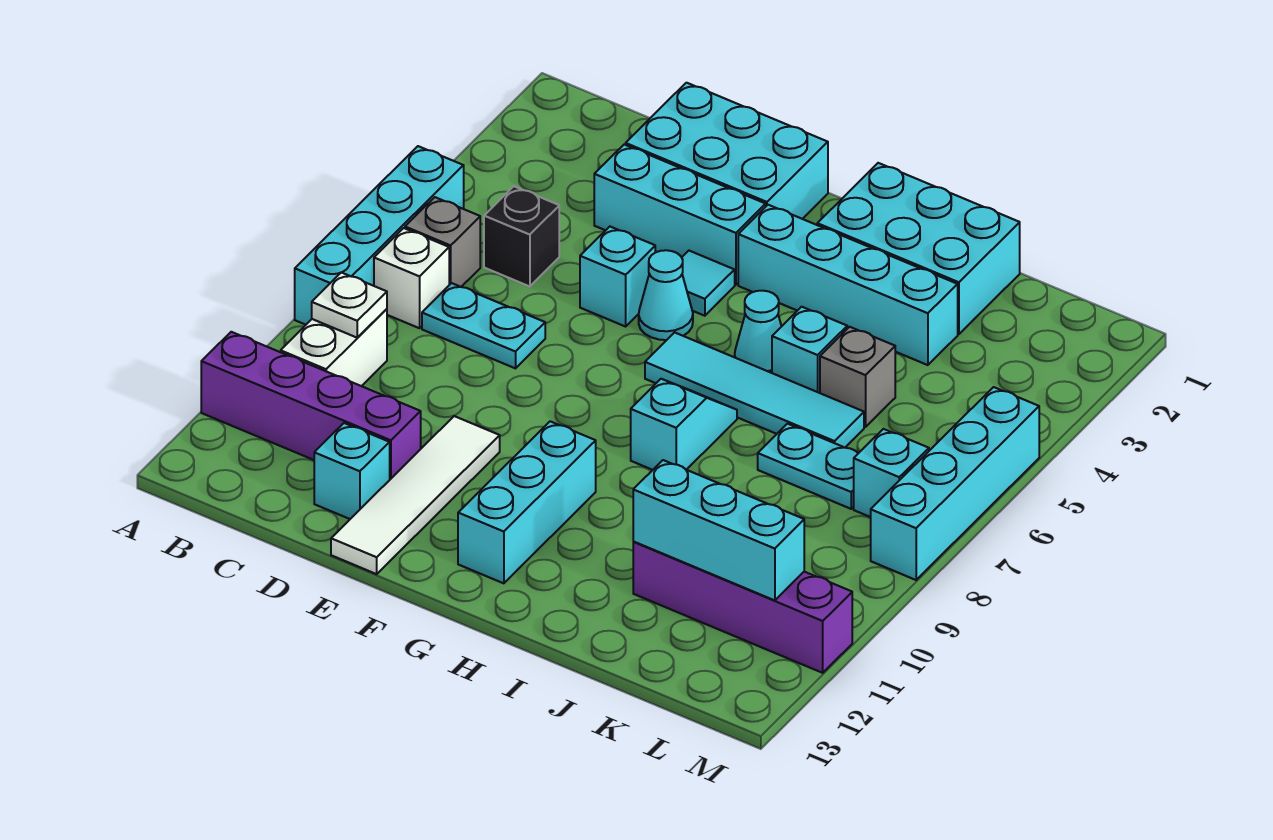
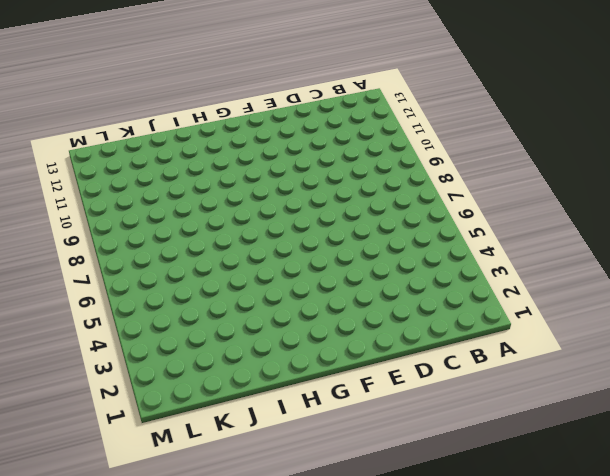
none -> cyan 1x4 brick [295,146,464,325]
none -> purple 1x4 brick [201,332,421,479]
none -> grey 1x1 brick [405,197,480,287]

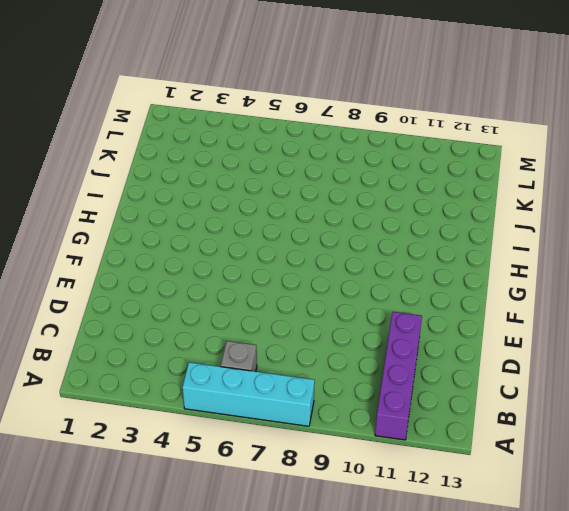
none -> white 1x1 brick [374,228,449,328]
none -> white 1x2 brick [281,309,387,386]
none -> black 1x1 brick [484,186,559,286]

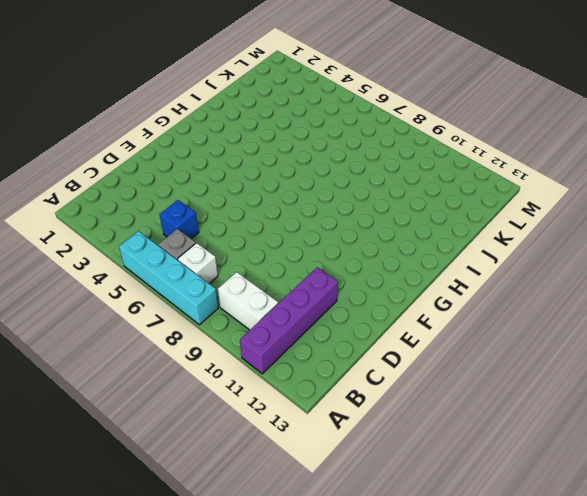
blue 1x1 brick [160,200,199,239] -> black 1x1 brick [484,186,559,286]
none -> cyan 1x2 plate [422,283,545,368]
none -> cyan 2x3 brick [626,83,828,219]
none -> cyan 1x3 brick [594,145,766,285]

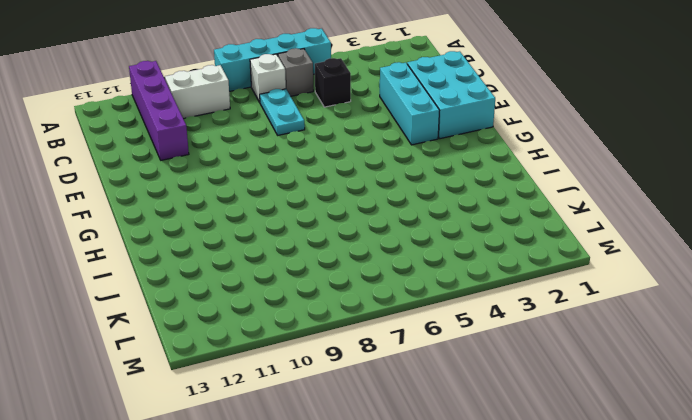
none -> cyan 1x1 brick [314,423,390,519]
none -> cyan 1x1 brick [580,227,655,327]
none -> white 1x4 tile [331,416,500,574]

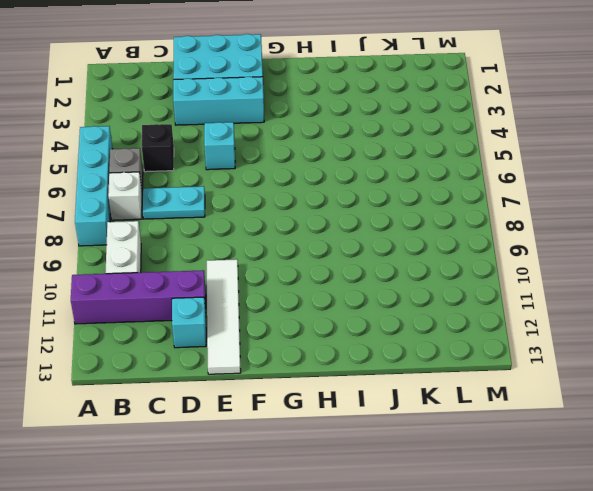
none -> cyan 1x1 tile [682,251,735,316]
none -> cyan 1x1 cone [639,250,693,340]
none -> cyan 1x4 brick [738,205,958,365]

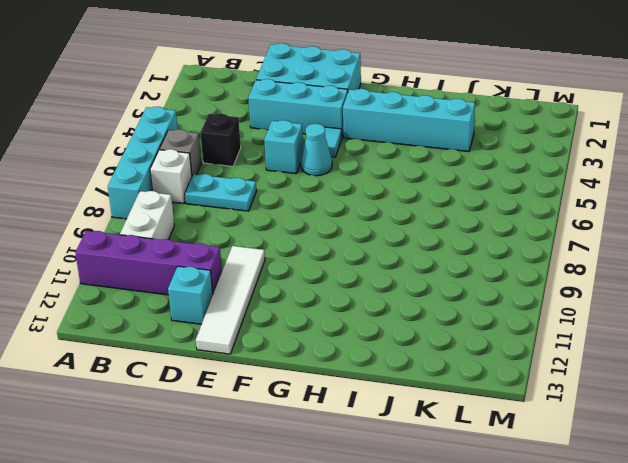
none -> cyan 1x4 tile [645,332,864,448]
none -> cyan 1x3 brick [458,421,596,583]
none -> cyan 2x3 brick [817,163,1020,334]

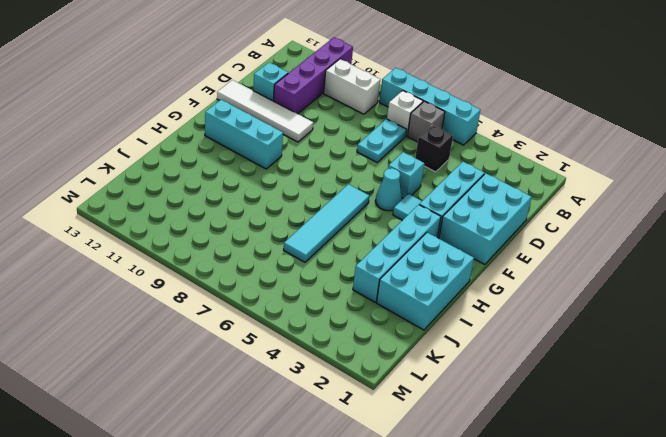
none -> cyan 1x1 cone [735,291,782,373]
none -> cyan 1x2 slope [631,379,737,470]
none -> cyan 1x1 brick [772,307,847,393]

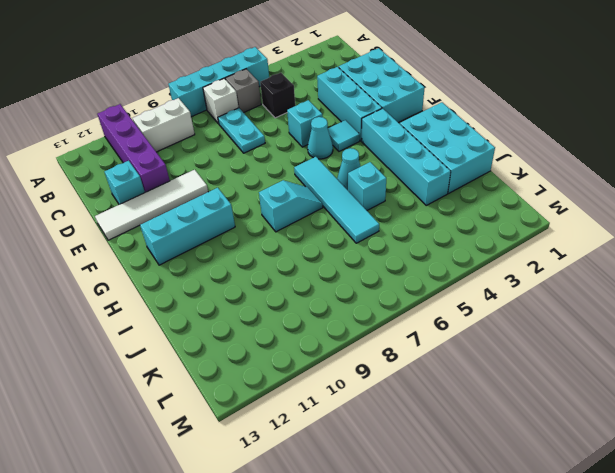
none -> grey 1x1 brick [820,327,895,427]
none -> cyan 1x2 plate [758,424,858,509]
none -> purple 1x4 brick [633,542,852,673]

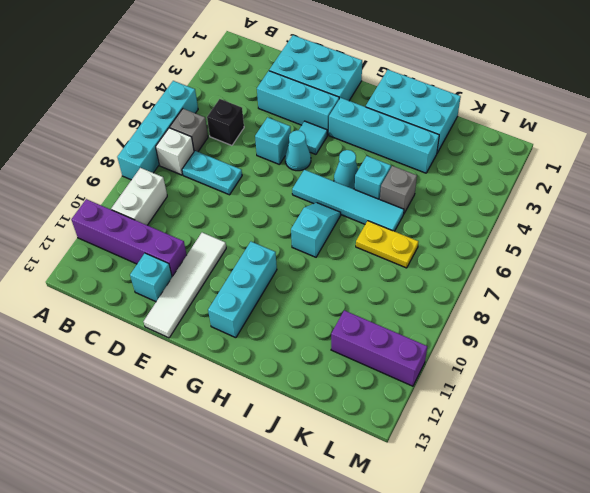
yellow 1x2 plate [356,221,419,268] -> cyan 1x2 plate [758,424,858,509]
purple 1x3 brick [331,310,427,386] -> purple 1x4 brick [633,542,852,673]
none -> cyan 1x1 brick [854,429,929,517]
none -> cyan 1x4 brick [871,387,1039,580]
none -> white 1x1 plate [312,272,387,338]

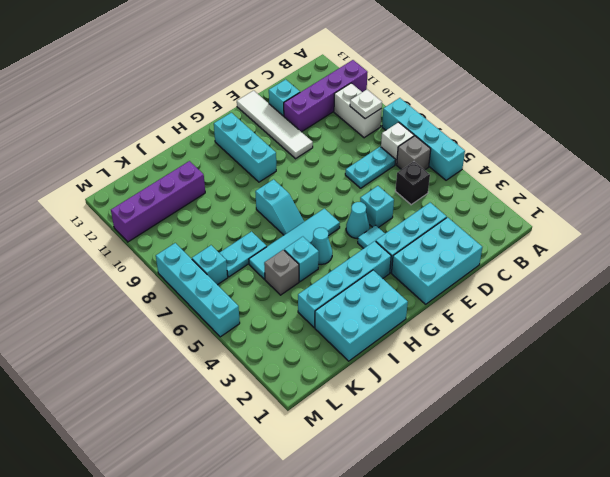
none -> cyan 1x3 brick [633,460,804,600]

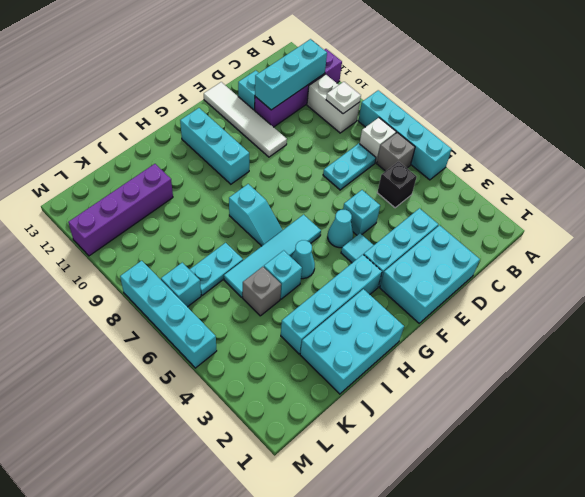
cyan 1x3 brick [255,39,327,110] -> cyan 1x3 brick moved to [633,460,804,600]

